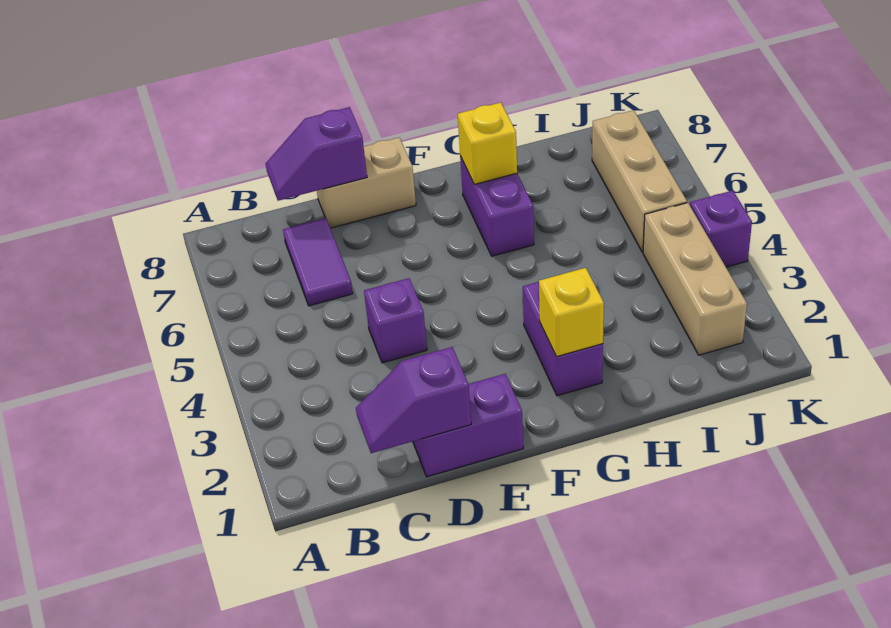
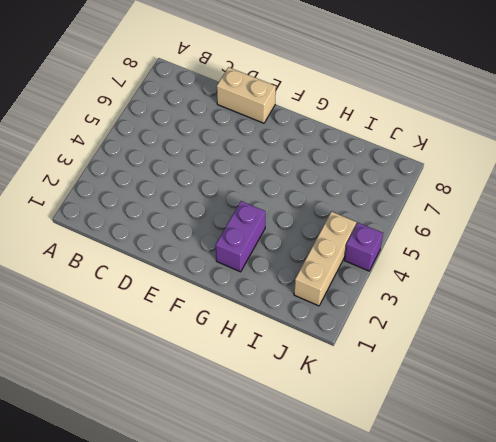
none -> purple 1x2 tile [283,218,353,306]
none -> purple 1x2 brick [413,374,523,477]
none -> purple 1x1 brick [364,278,427,363]

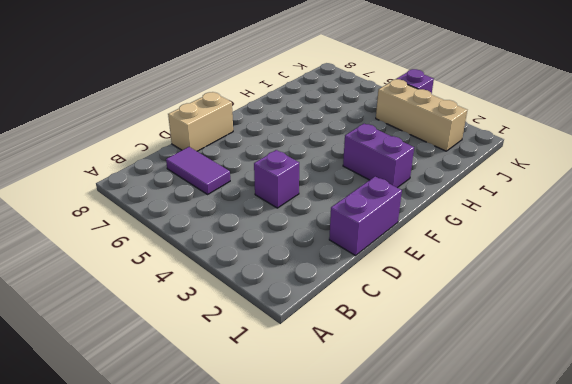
none -> purple 1x2 brick [460,156,534,256]
none -> tan 1x3 brick [592,110,687,252]
none -> purple 1x2 slope [356,347,471,453]

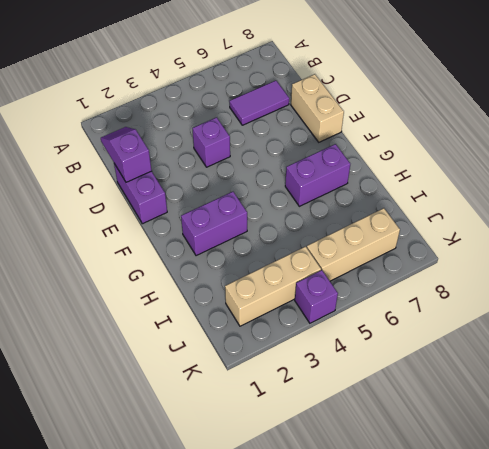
none -> purple 1x2 slope [265,107,367,201]
none -> yellow 1x1 brick [539,268,604,357]
none -> yellow 1x1 brick [458,103,517,184]

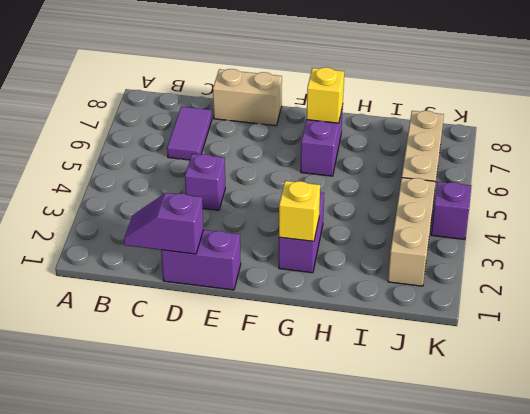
none -> purple 1x2 slope [265,107,367,201]

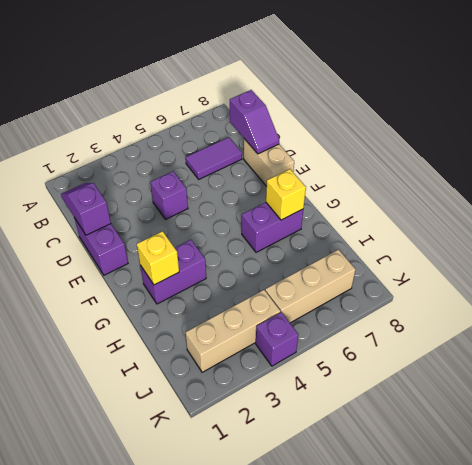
purple 1x2 slope [230,90,279,154] -> purple 1x2 slope turned to [265,107,367,201]

